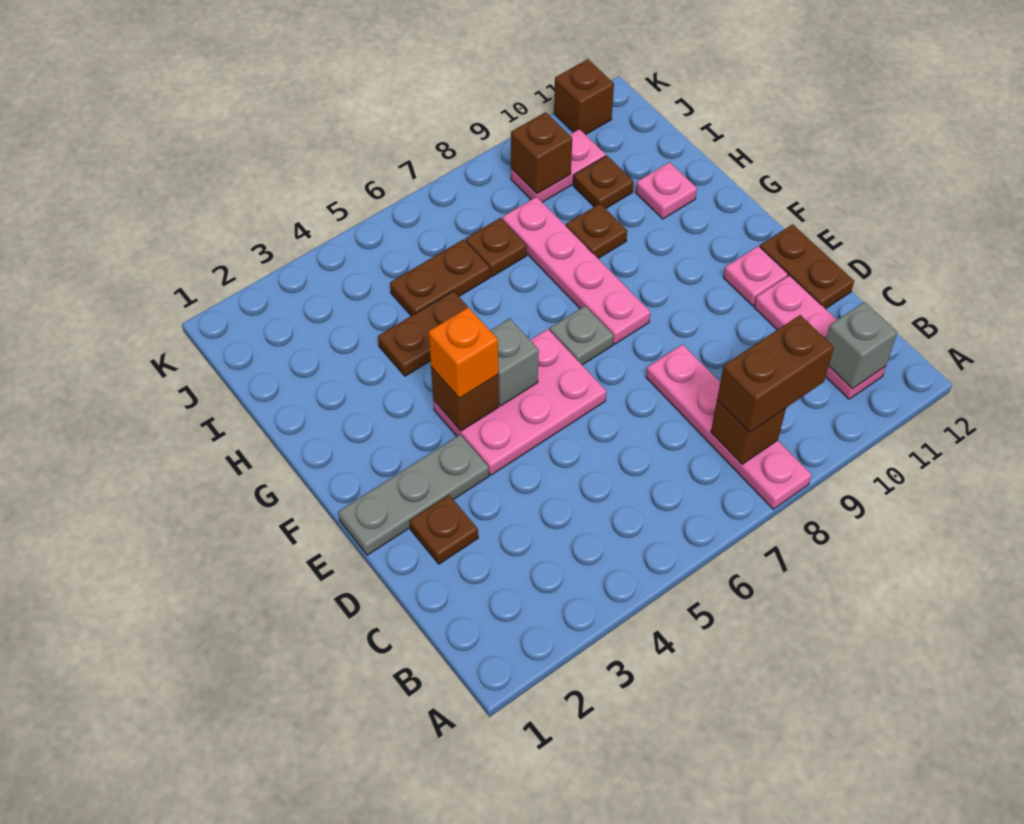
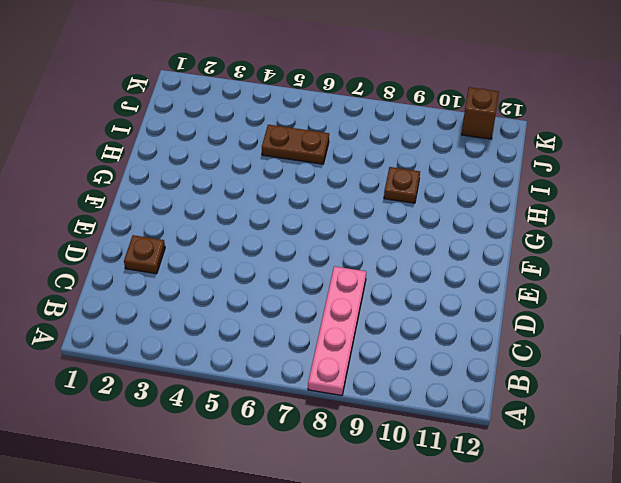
none -> pink 1x3 plate [754,275,886,399]
none -> brown 1x2 plate [760,224,854,309]
none -> grey 1x3 plate [338,434,489,555]

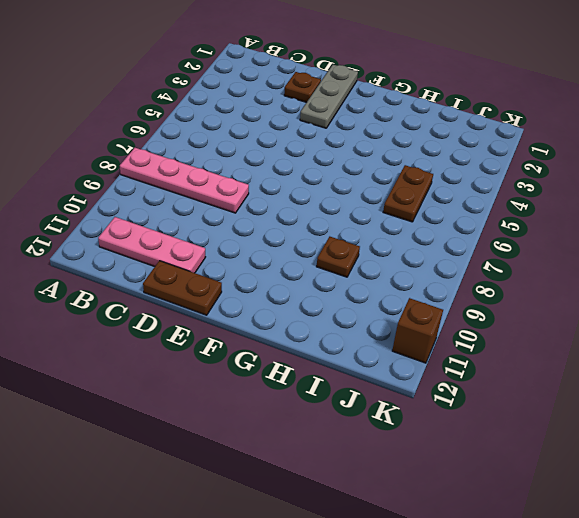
none -> pink 2x3 plate [433,329,606,475]
none -> pink 1x1 plate [723,246,788,306]
none -> grey 1x1 plate [550,306,614,365]

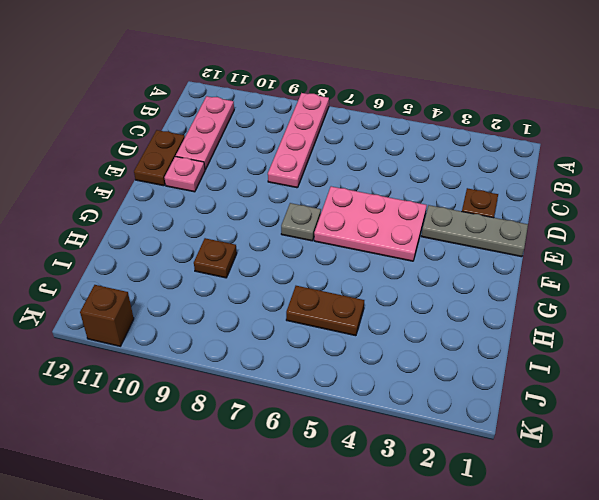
none -> pink 1x4 plate [502,197,650,344]
none -> brown 1x2 plate [378,291,468,376]
none -> pink 1x1 plate [636,162,697,219]

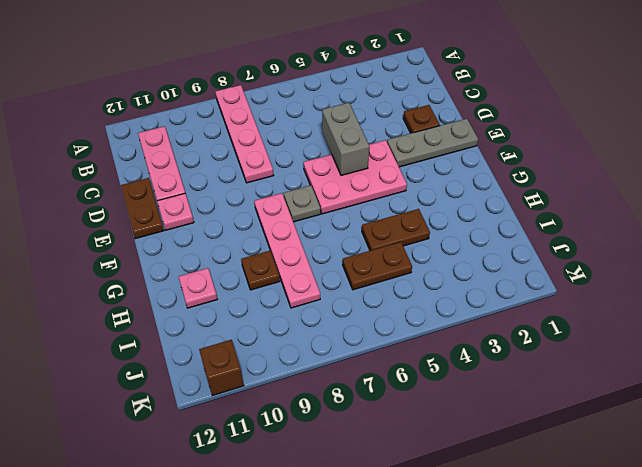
grey 1x2 brick [322,103,369,176] -> none
none -> brown 1x1 plate [465,218,527,277]
none -> brown 1x1 plate [573,156,634,209]
none -> pink 1x2 plate [511,129,606,202]

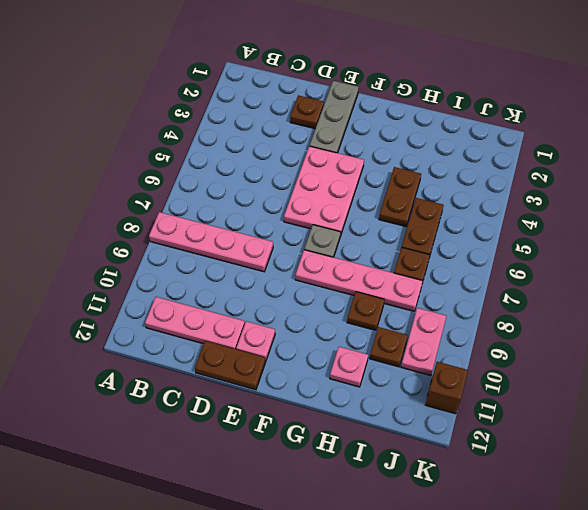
none -> brown 1x1 brick [711,400,786,464]
none -> grey 1x1 brick [826,302,897,389]
none -> brown 1x1 brick [431,367,499,431]

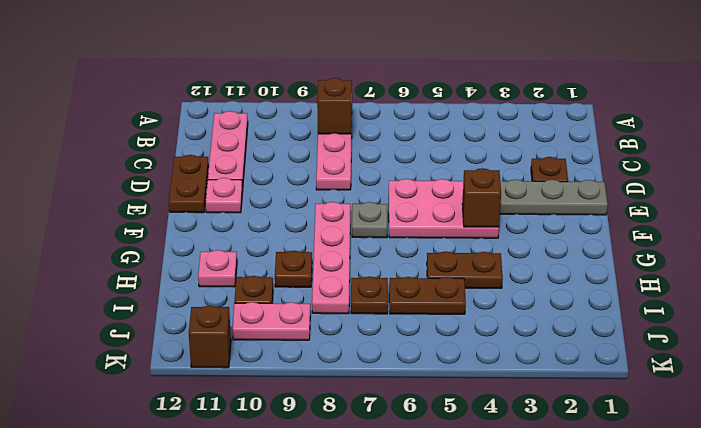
none -> grey 1x1 brick [826,302,897,389]
none -> grey 1x1 brick [490,319,539,406]
none -> brown 1x1 brick [511,112,572,194]

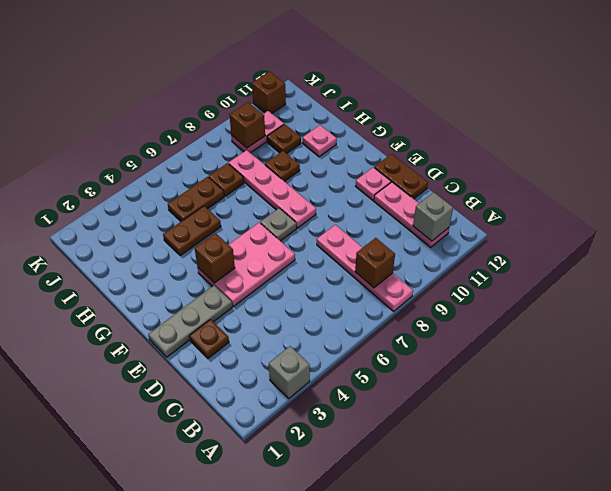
grey 1x1 brick [269,346,310,398] -> grey 1x1 brick moved to [490,319,539,406]
none -> brown 1x2 brick [717,315,834,433]
none -> orange 1x1 brick [428,307,498,398]

